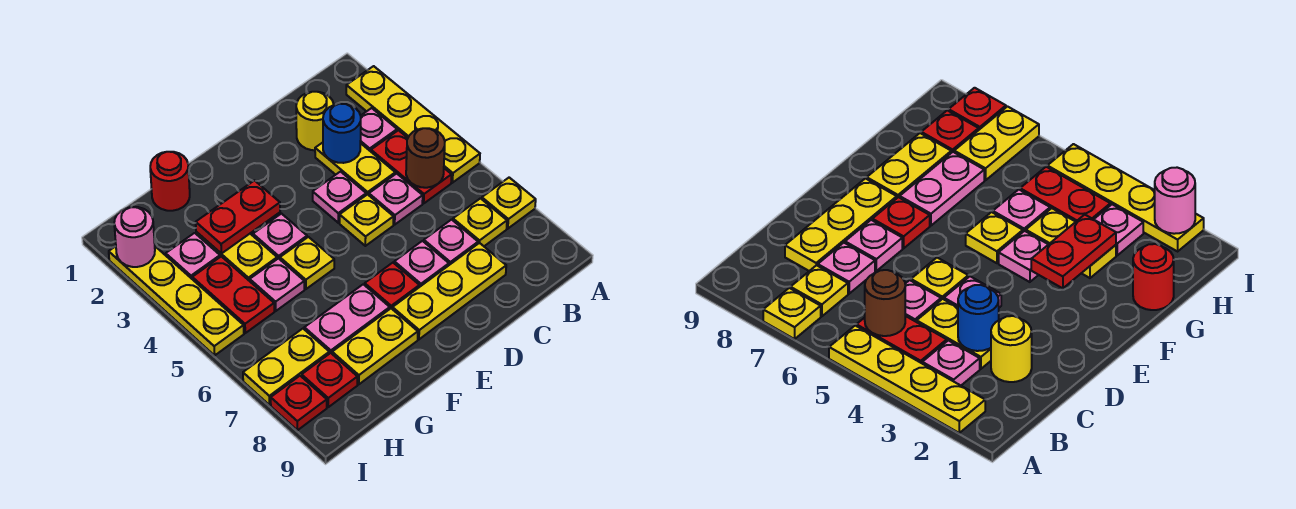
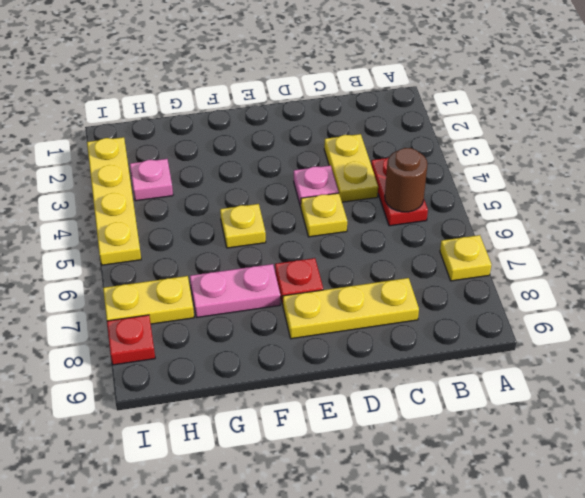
none -> yellow 1x4 plate [346,66,480,183]
none -> pink 1x1 plate [360,108,397,151]
none -> yellow 1x1 plate [453,198,507,246]
none -> yellow 1x1 round brick [296,92,334,150]

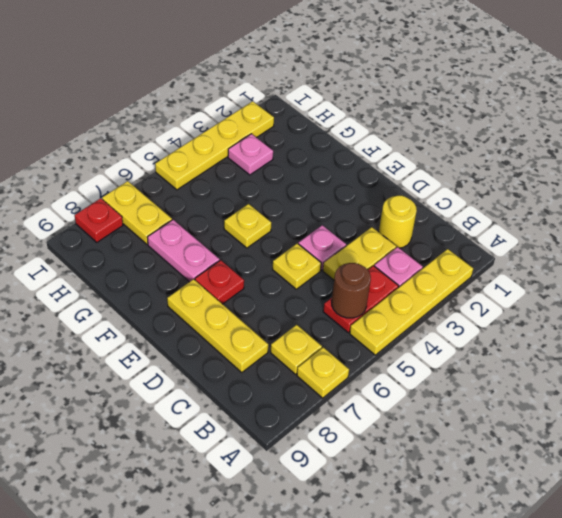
none -> pink 1x1 plate [369,173,423,224]
none -> pink 1x1 plate [424,220,478,265]
none -> pink 1x1 plate [394,241,449,287]
none -> pink 1x1 plate [253,214,307,259]

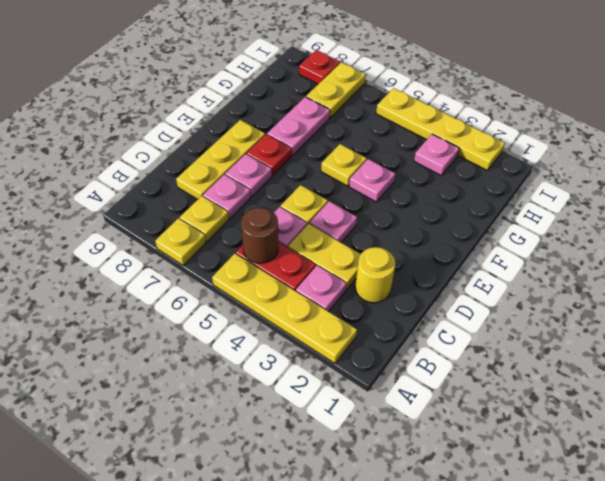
none -> yellow 1x2 plate [332,308,418,384]
none -> red 1x1 round brick [150,152,190,211]
none -> yellow 1x2 plate [196,232,277,281]
none -> pink 1x1 plate [250,258,304,311]

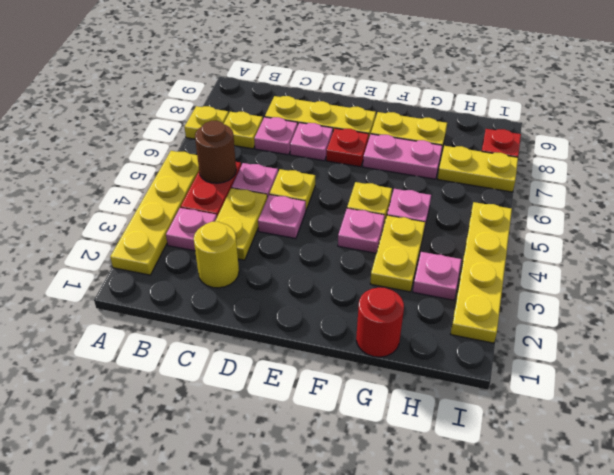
none -> red 1x2 plate [192,256,274,333]
none -> red 1x1 plate [302,353,357,407]
none -> blue 1x1 round brick [323,104,361,163]
none -> red 1x2 plate [196,181,280,254]

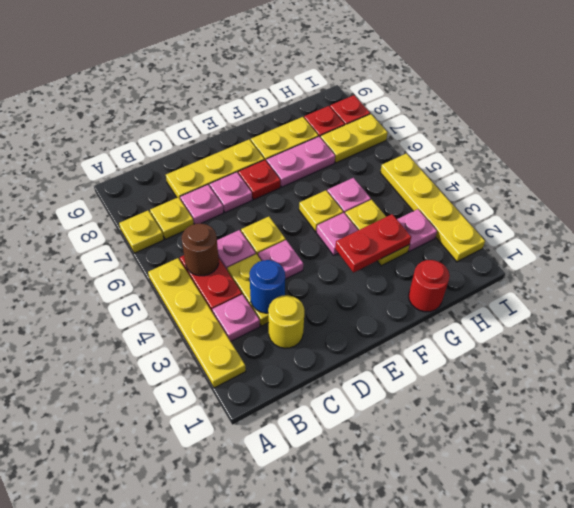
none -> red 1x2 plate [192,256,274,333]
none -> pink 1x1 round brick [114,207,155,267]

